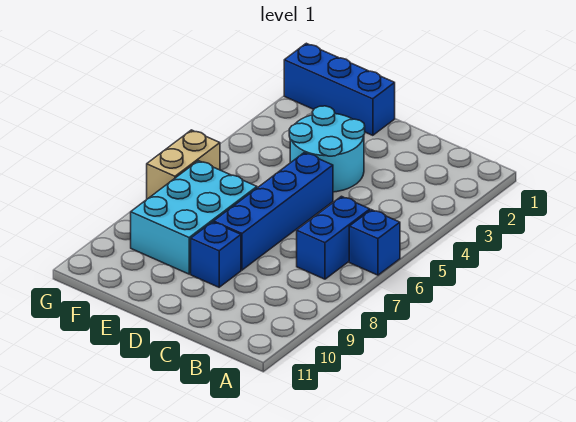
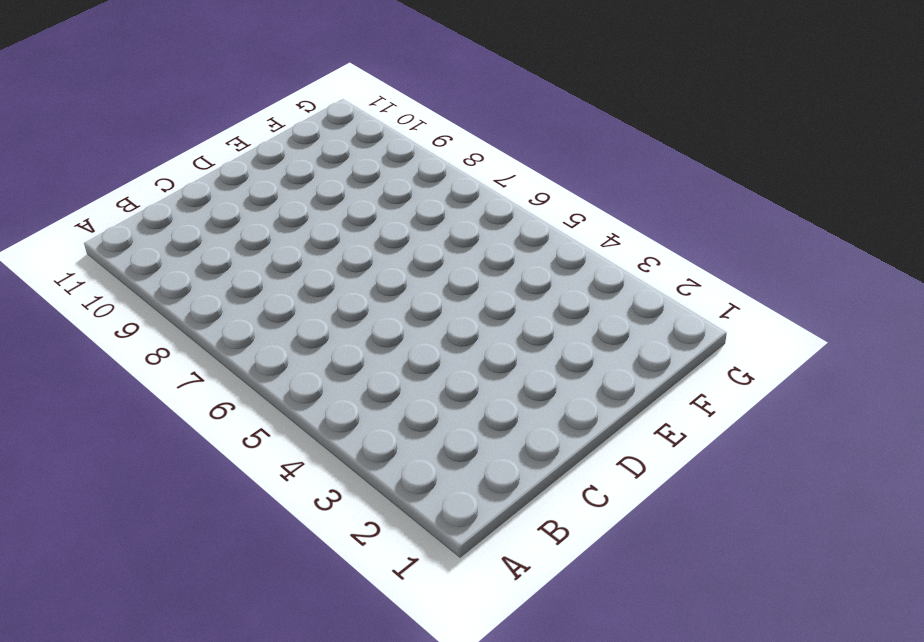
none -> blue 1x1 brick [349,210,400,275]
none -> blue 1x2 brick [297,196,370,279]

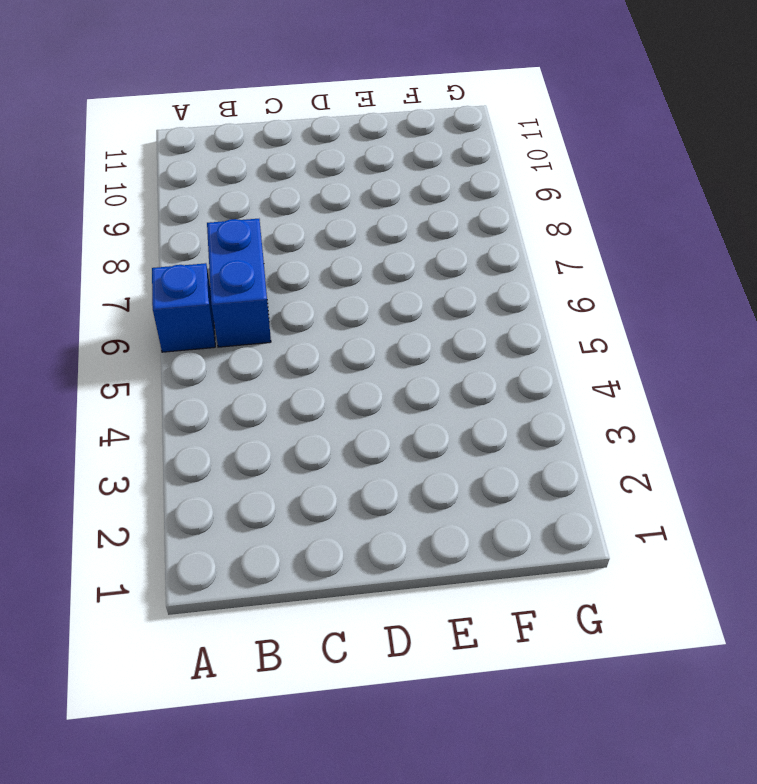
none -> cyan 2x2 round brick [289,106,365,192]
none -> blue 1x4 brick [214,153,333,270]

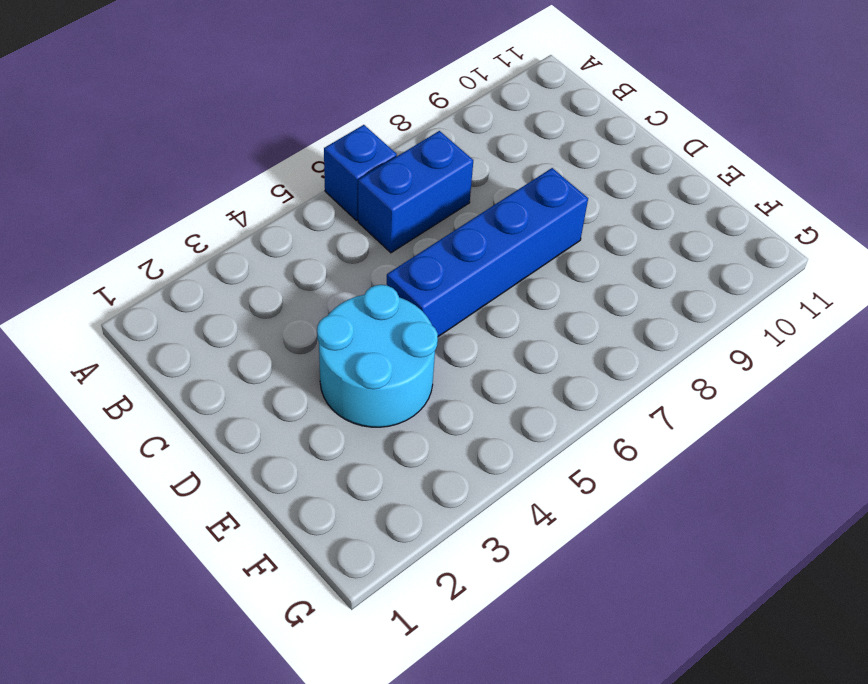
none -> blue 1x1 brick [191,222,241,287]
none -> blue 1x3 brick [284,43,395,135]

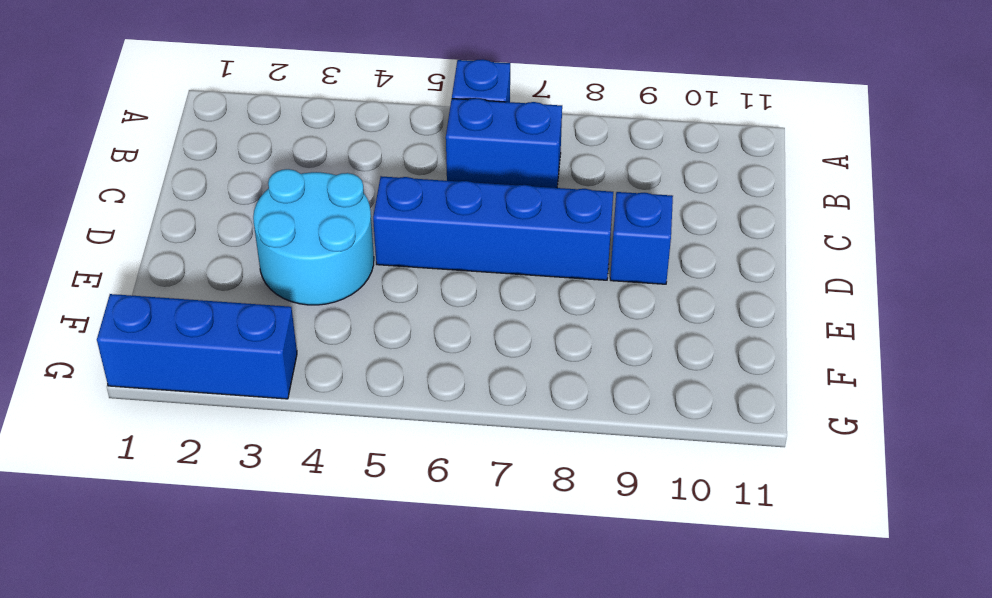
blue 1x3 brick [97,294,297,399] -> blue 1x3 brick turned to [284,43,395,135]
none -> cyan 2x3 brick [131,161,257,274]
none -> tan 1x2 brick [147,130,220,199]

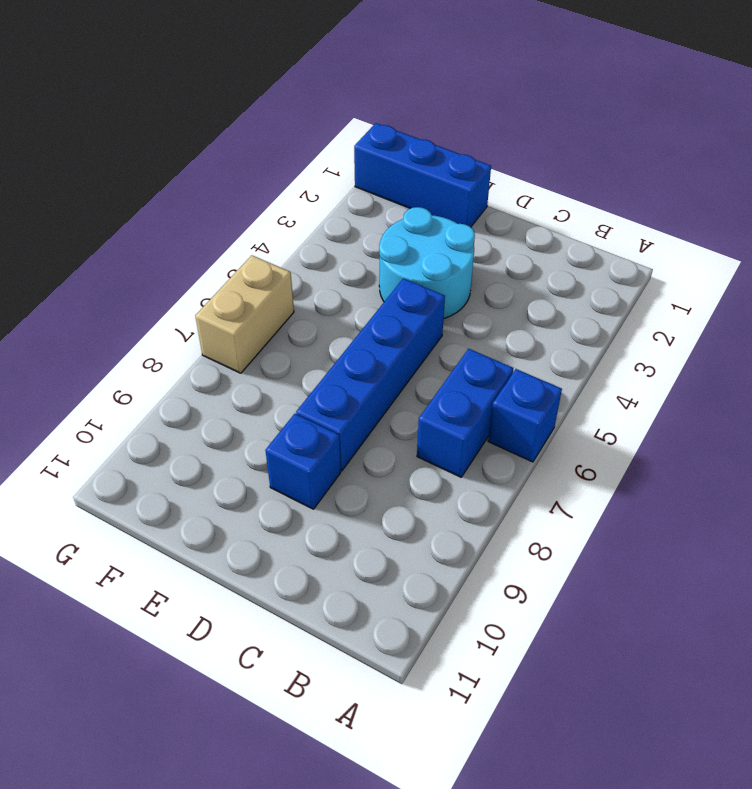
none -> cyan 2x3 brick [131,161,257,274]

